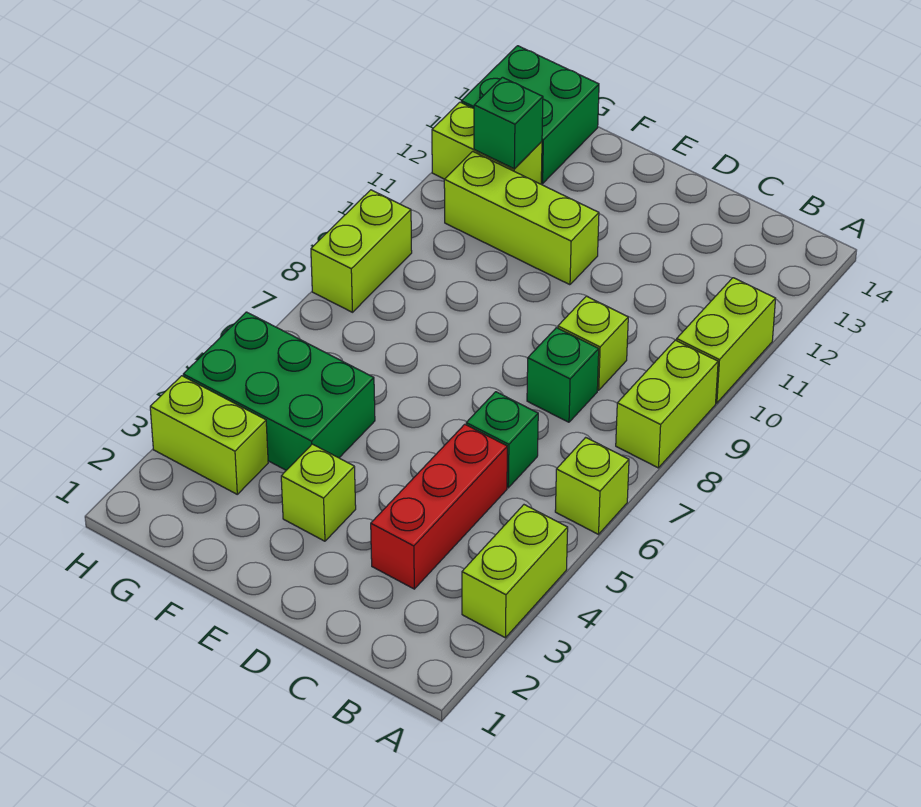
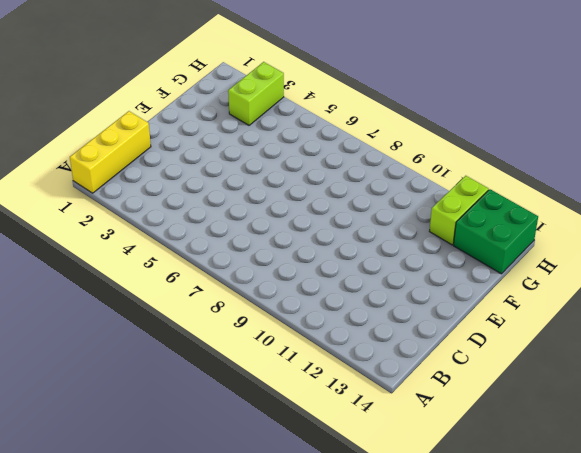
yellow 1x3 brick [70,111,151,193] -> none
none -> lime 1x2 brick [462,505,568,638]
none -> lime 1x1 brick [555,437,629,534]
none -> lime 1x2 brick [616,340,718,468]

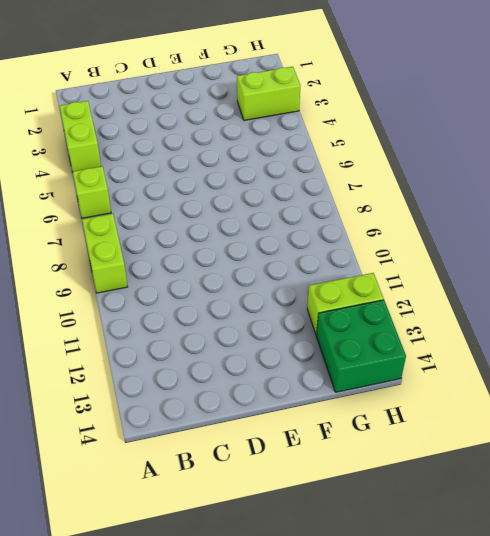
none -> lime 1x2 brick [677,278,776,403]
none -> red 1x3 brick [371,424,507,589]
none -> green 1x1 brick [466,392,538,488]

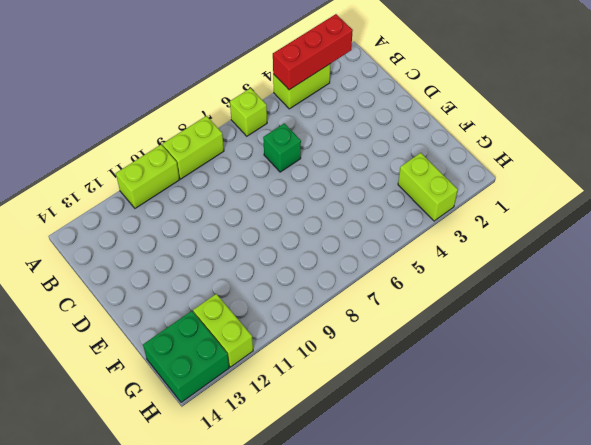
red 1x3 brick [273,14,353,90] -> red 1x3 brick moved to [371,424,507,589]
none -> green 1x1 brick [527,328,599,422]
none -> lime 1x1 brick [558,296,628,390]
none -> lime 1x1 brick [281,444,356,541]

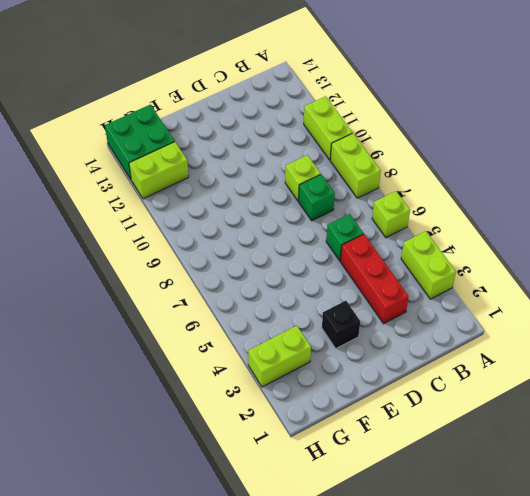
black 1x1 brick [322,301,360,348] -> lime 1x1 brick [281,444,356,541]
none -> lime 1x3 brick [444,151,599,285]
none -> green 2x3 brick [183,312,375,470]
none -> lime 1x2 brick [311,190,412,312]

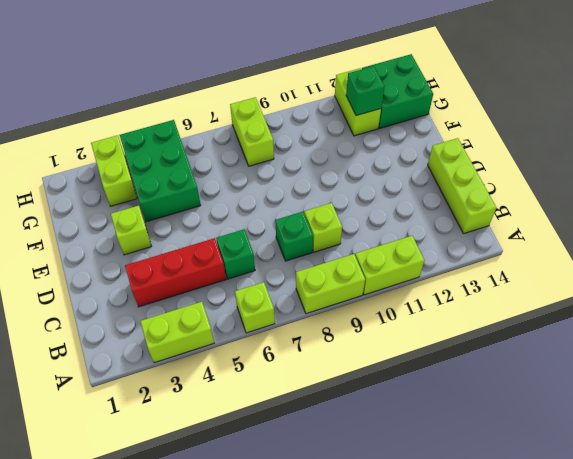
lime 1x3 brick [428,138,496,234] -> lime 1x3 brick moved to [444,151,599,285]
lime 1x2 brick [230,97,274,166] -> lime 1x2 brick turned to [311,190,412,312]

